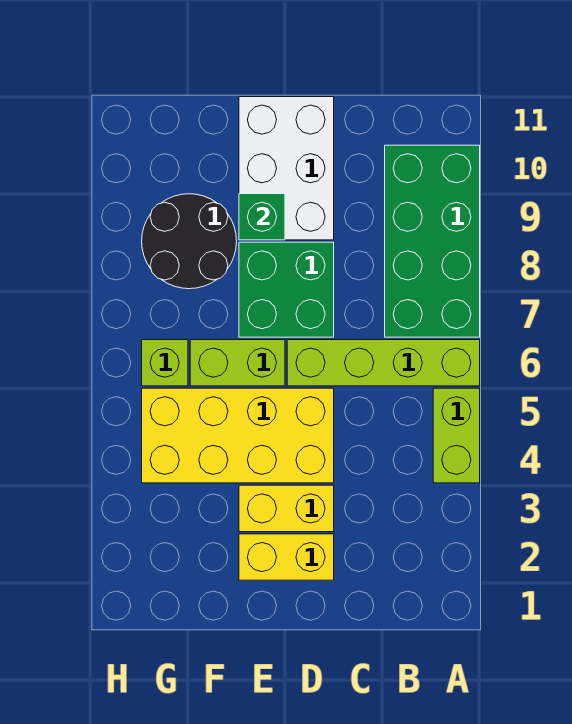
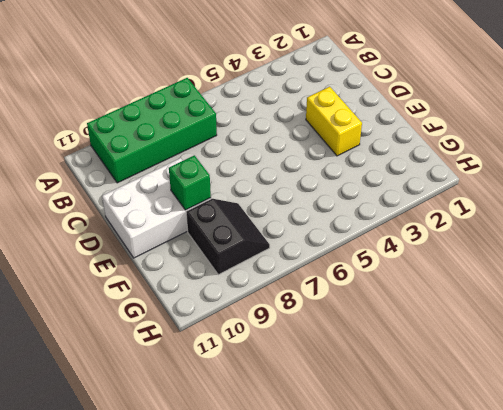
black 2x2 slope [186,199,270,275] -> black 2x2 round brick [142,194,237,289]
none -> lime 1x2 brick [433,388,480,483]
none -> lime 1x4 brick [287,340,480,386]
none -> yellow 1x2 brick [239,534,334,580]

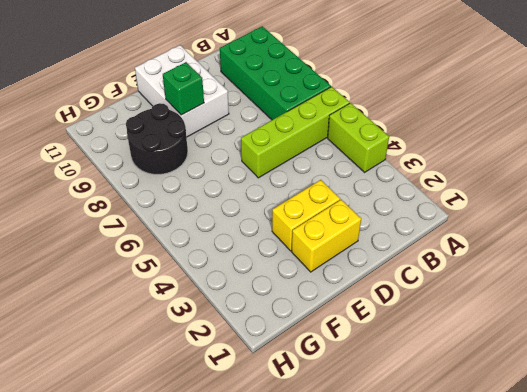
none -> yellow 2x4 brick [142,388,334,483]
none -> green 2x2 brick [239,242,334,337]
none -> lime 1x2 brick [190,340,285,386]

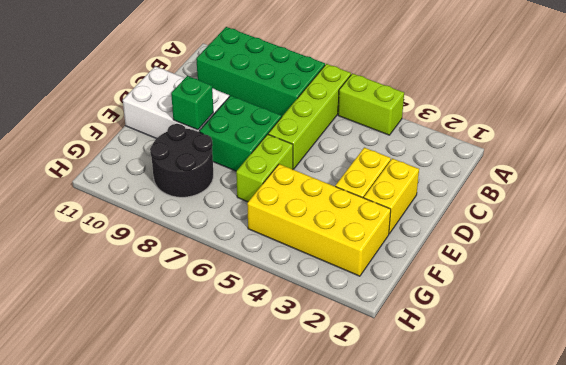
yellow 2x4 brick [247,164,391,276] -> yellow 2x4 brick turned to [142,388,334,483]
none -> lime 1x1 brick [142,340,188,386]

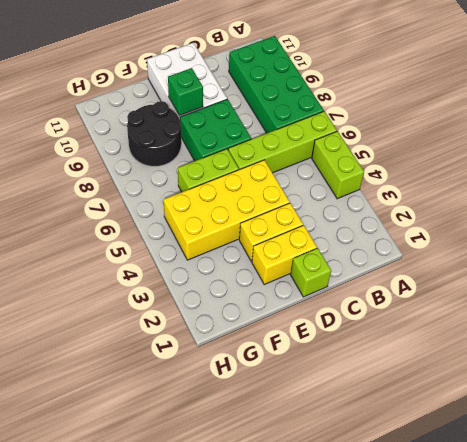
lime 1x1 brick [291,248,331,297] -> lime 1x1 brick moved to [142,340,188,386]

